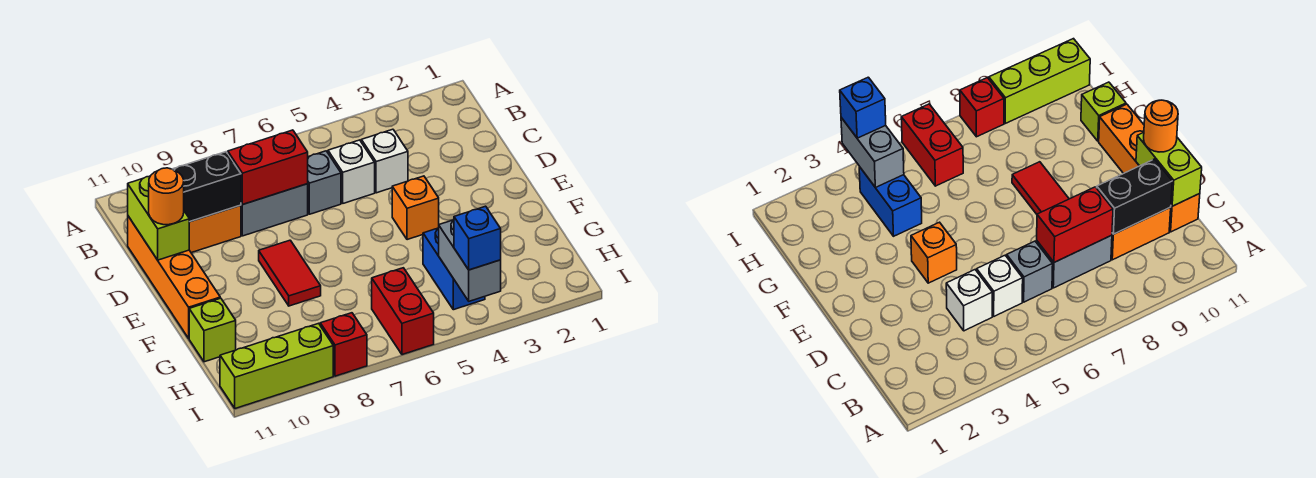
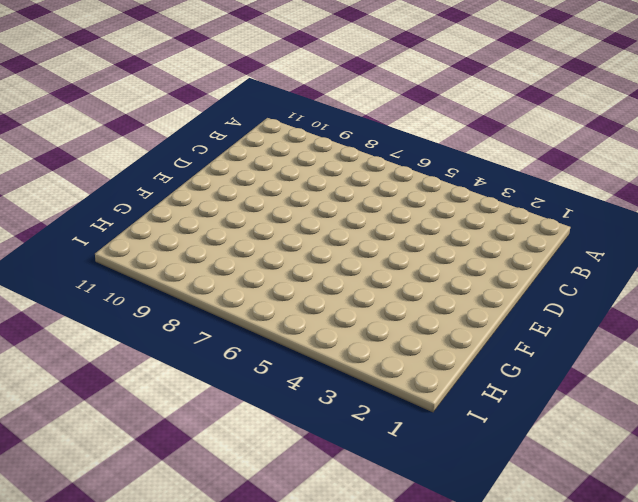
none -> white 1x1 brick [361,129,408,193]
none -> white 1x1 brick [328,140,375,203]
none -> grey 1x1 brick [308,151,341,214]

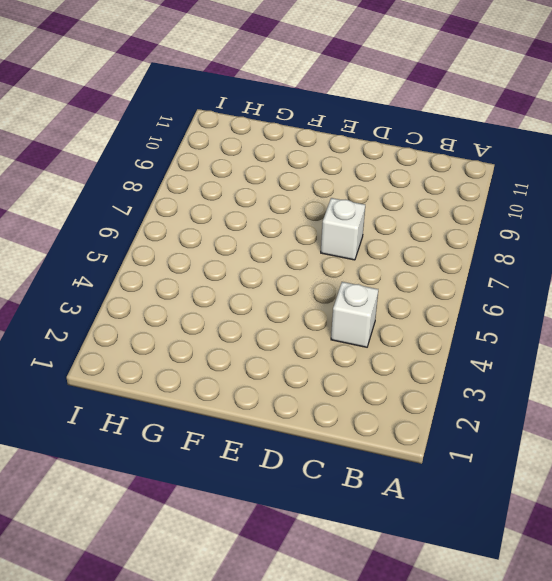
white 1x1 brick [321,198,365,260] -> white 1x1 brick moved to [328,140,375,203]
none -> grey 1x1 brick [308,151,341,214]
none -> grey 1x2 brick [241,184,308,236]
none -> orange 1x2 brick [189,205,241,253]

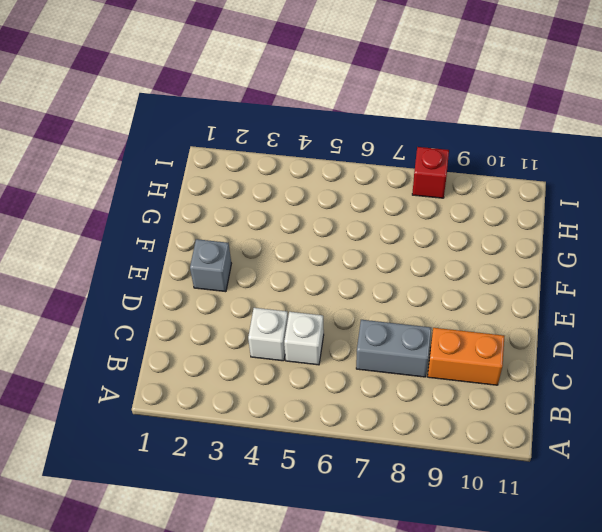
grey 1x1 brick [190,239,231,292] -> grey 1x1 brick moved to [308,151,341,214]
none -> orange 1x4 brick [128,216,220,338]
none -> orange 1x1 brick [392,176,439,240]
none -> red 1x2 tile [259,240,321,306]

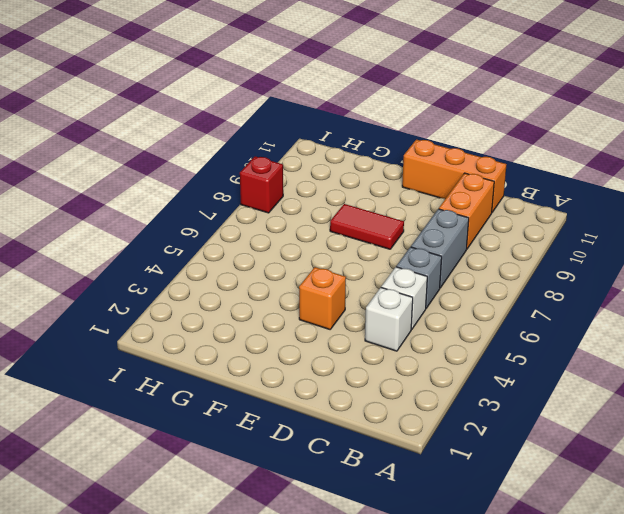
orange 1x3 brick [402,139,507,212] -> orange 1x4 brick [128,216,220,338]
none -> blue 1x2 brick [423,228,485,310]
none -> lime 1x1 brick [189,298,236,362]
none -> red 1x2 brick [372,268,434,355]

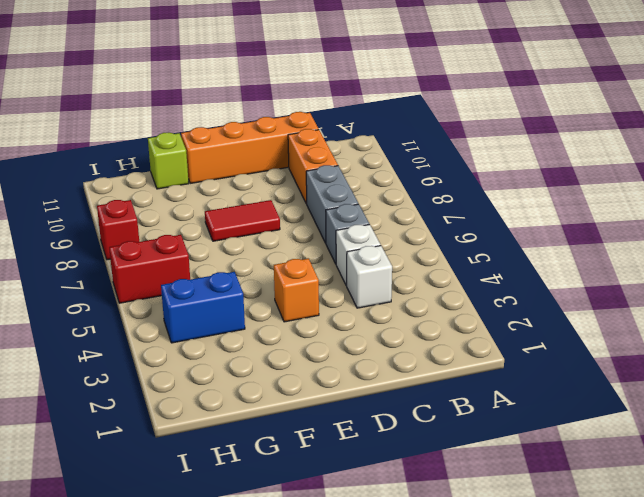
none -> lime 1x3 brick [220,323,333,408]
none -> red 1x2 brick [228,130,308,205]
none -> black 1x2 brick [173,152,241,222]

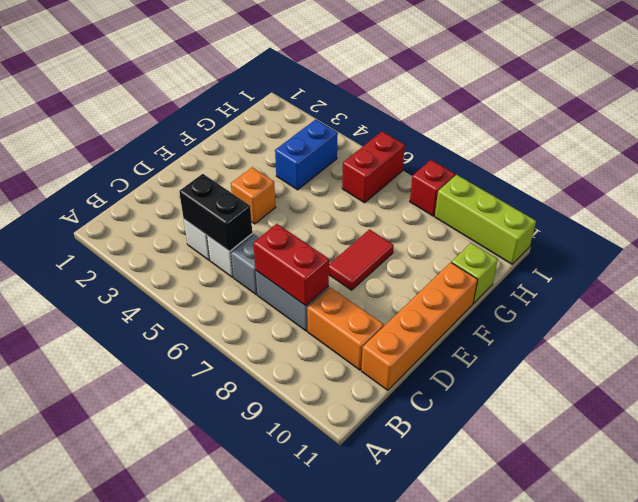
black 1x2 brick [179,174,252,251] -> black 1x2 brick moved to [173,152,241,222]
none -> lime 1x2 brick [128,176,189,260]
none -> grey 1x2 brick [439,220,501,301]
none -> orange 1x1 round brick [149,168,184,225]

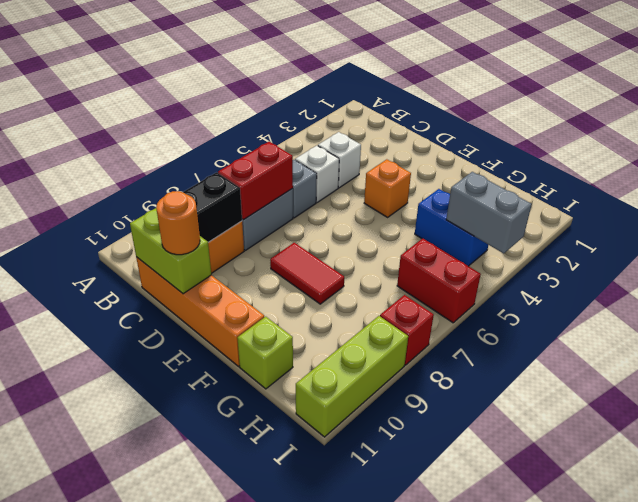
none -> blue 1x1 brick [454,206,501,270]

